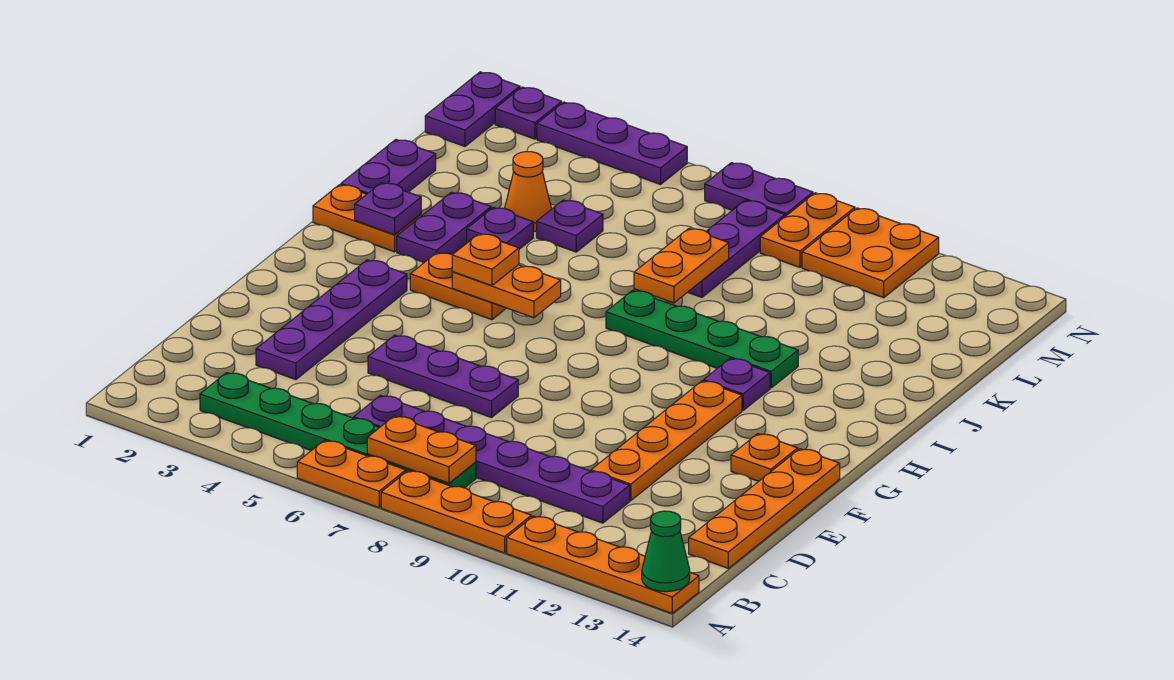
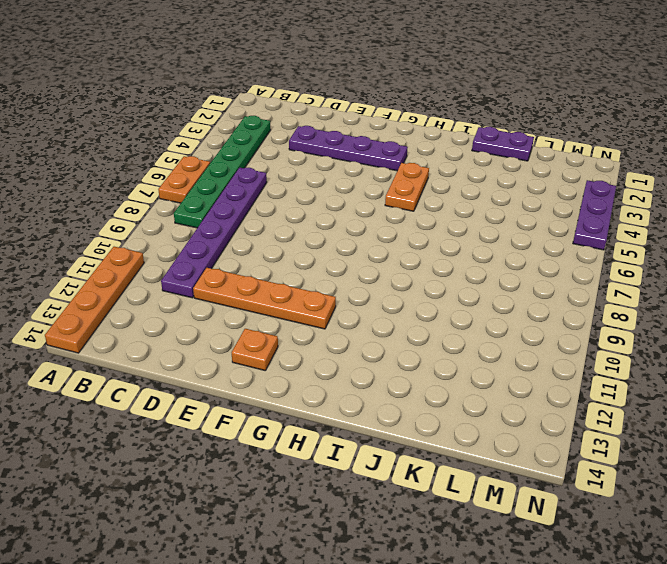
none -> orange 1x3 plate [381,471,532,553]
none -> orange 1x4 plate [689,449,840,568]
none -> purple 1x3 plate [368,335,518,418]
none -> purple 1x1 plate [703,358,770,410]

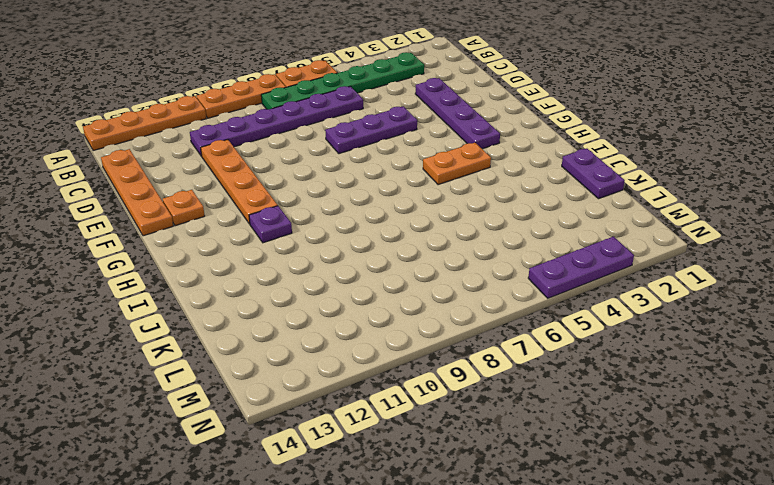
none -> orange 1x2 plate [313,185,421,252]
none -> purple 1x2 plate [397,192,491,262]
none -> green 1x4 plate [606,290,798,388]
none -> purple 1x1 plate [467,207,533,249]

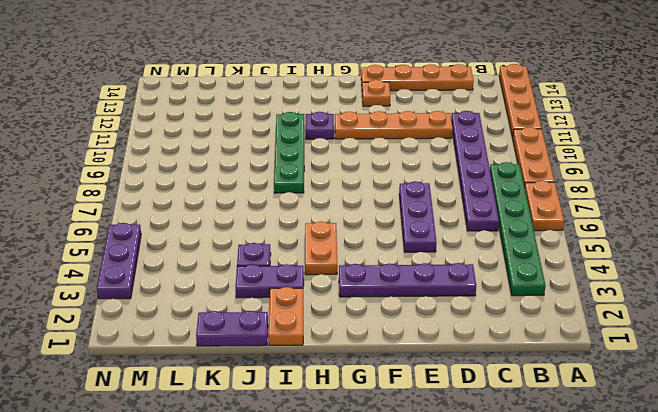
none -> orange 1x1 cone [505,152,552,232]
none -> purple 1x1 plate [537,200,603,252]
none -> purple 1x3 plate [688,200,785,297]
none -> purple 1x2 plate [425,72,520,146]

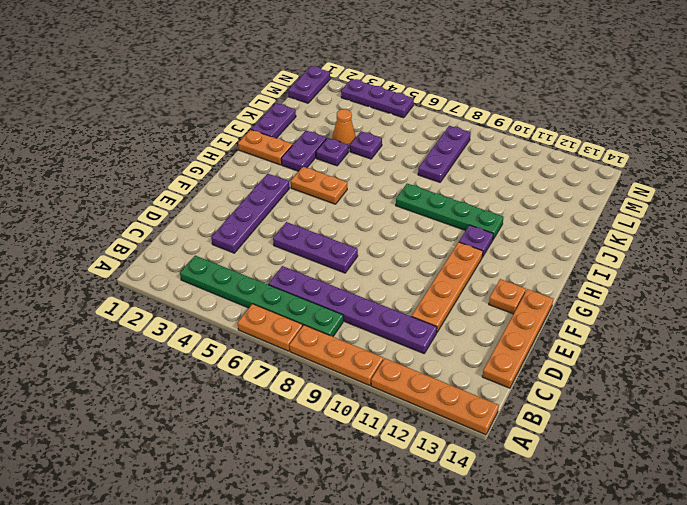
none -> orange 1x2 plate [760,193,855,267]
none -> orange 2x2 plate [802,208,939,298]
none -> purple 1x1 plate [495,87,562,139]
none -> purple 1x2 plate [705,163,813,216]

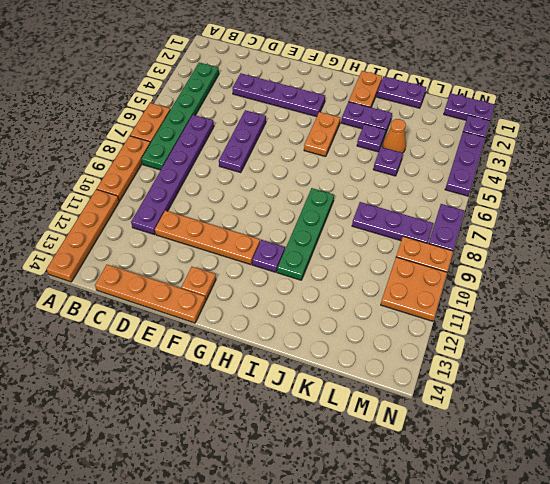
none -> green 1x1 cone [642,511,690,592]
none -> orange 1x2 plate [367,416,476,483]
none -> orange 1x2 plate [452,265,561,318]
none -> purple 1x1 plate [355,183,421,235]

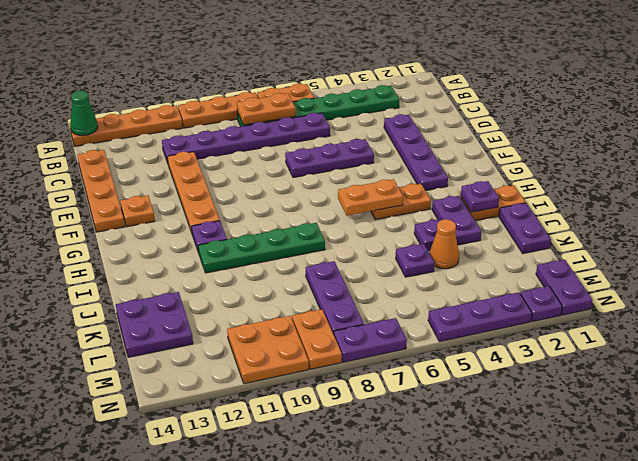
purple 2x2 plate [116,292,193,357] -> none
none -> orange 1x2 plate [634,228,729,303]
none -> orange 1x1 plate [452,234,519,286]

